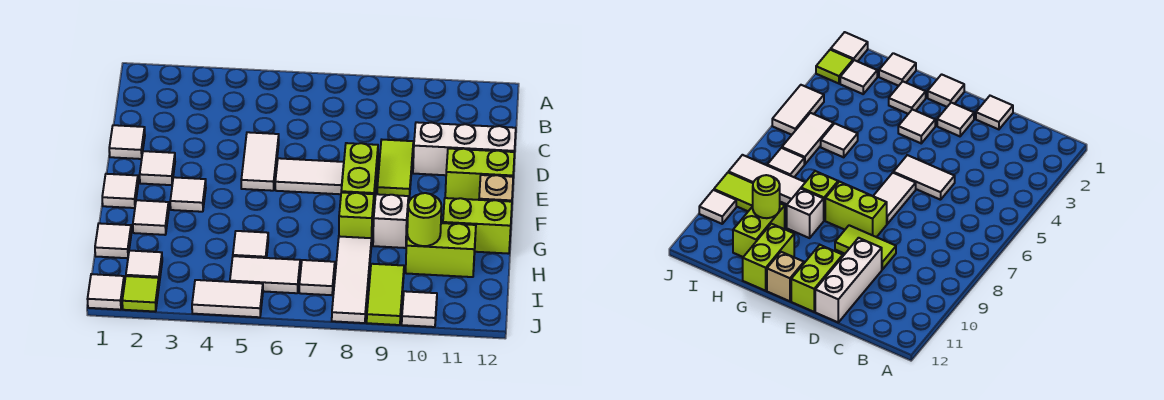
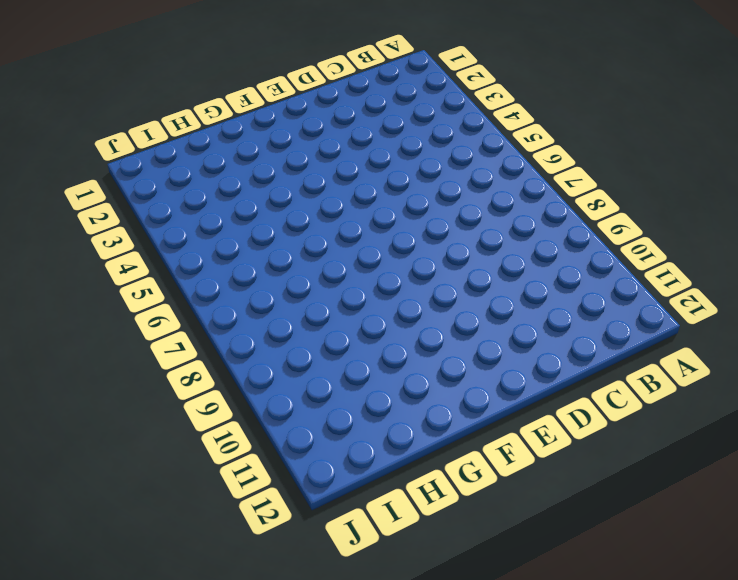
none -> white 1x1 tile [109,125,145,159]
none -> white 1x2 tile [241,132,279,191]
none -> lime 1x2 tile [377,140,413,198]

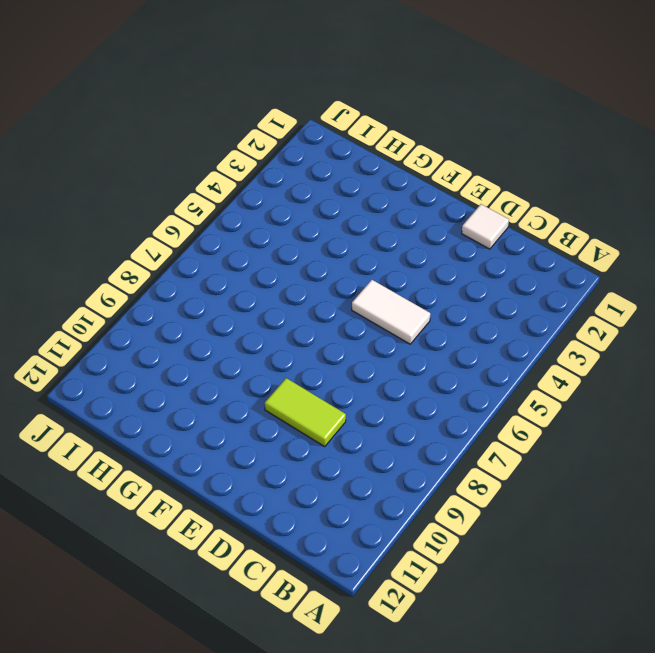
none -> white 1x3 brick [413,122,516,175]
none -> white 1x1 tile [140,151,175,185]
none -> white 1x2 tile [275,158,344,194]

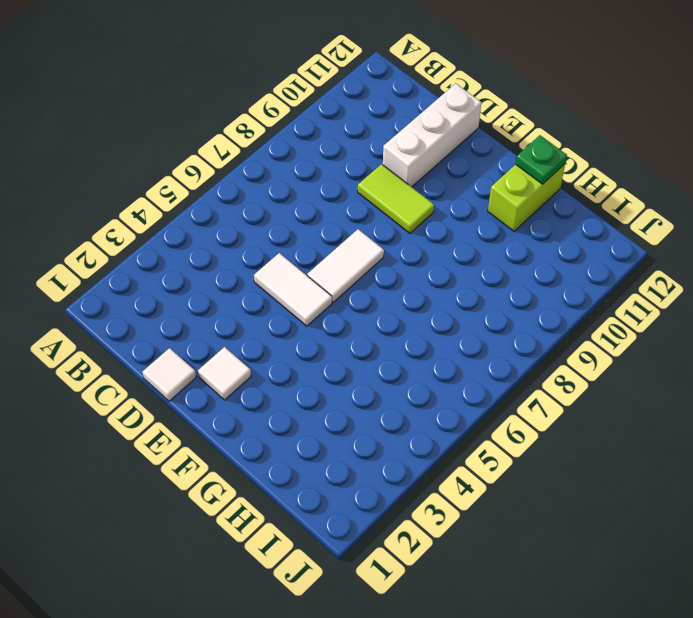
green 1x1 plate [516,135,567,184] -> none
none -> lime 1x2 brick [341,143,378,221]
none -> lime 1x2 brick [445,149,514,200]
none -> white 1x1 tile [102,174,138,208]

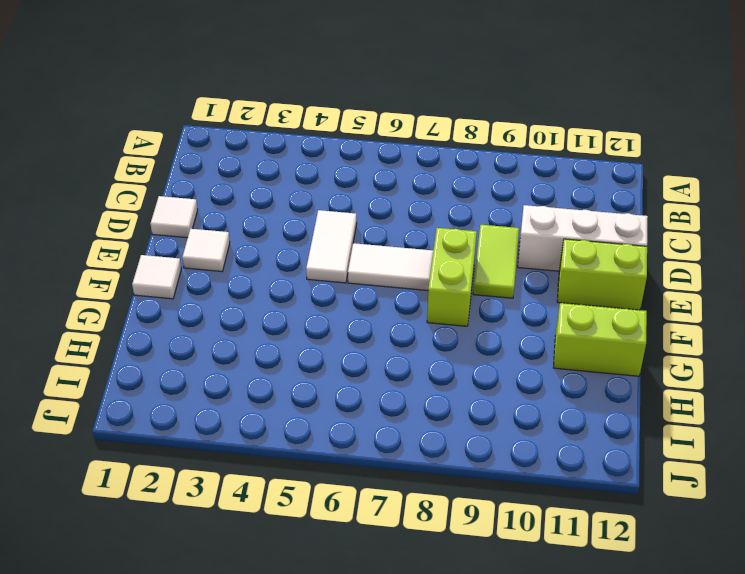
none -> white 1x1 tile [170,177,206,212]
none -> tan 1x1 brick [479,175,513,202]
none -> white 1x1 tile [133,200,169,235]

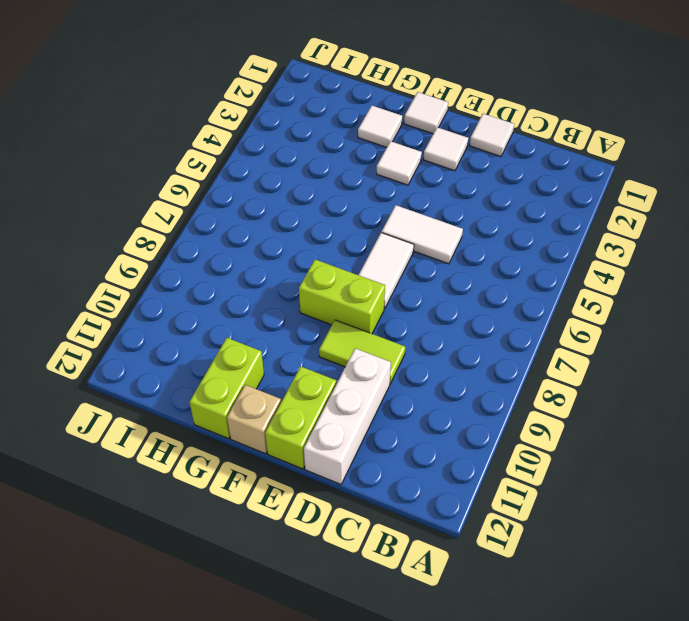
none -> lime 1x1 brick [339,192,374,245]
none -> white 1x1 brick [373,194,408,248]
none -> white 1x1 tile [95,223,131,258]

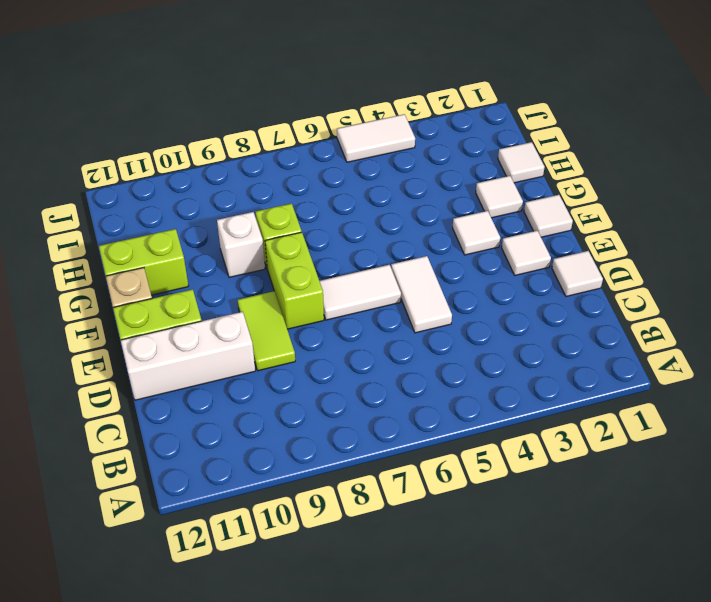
none -> white 1x1 tile [233,231,268,258]
none -> white 1x3 tile [332,236,372,323]
none -> lime 1x2 brick [406,223,476,277]

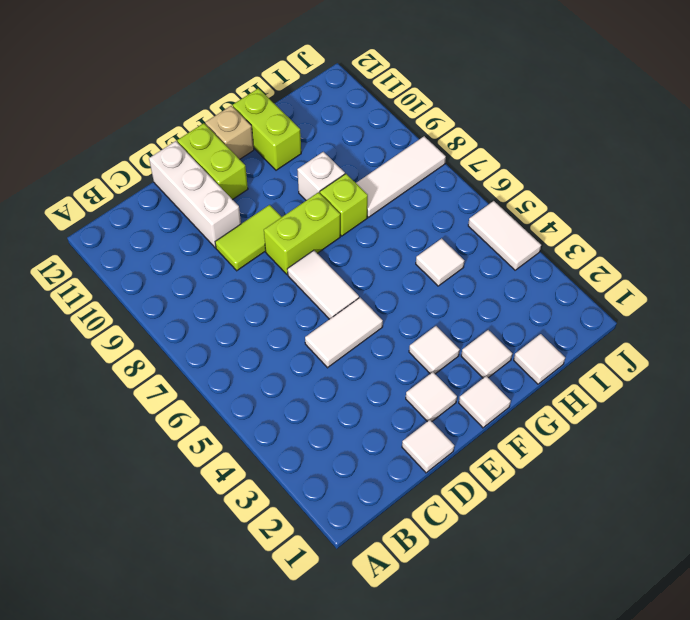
none -> lime 1x2 brick [406,223,476,277]
none -> white 1x1 tile [126,251,162,283]
none -> white 1x2 tile [230,256,300,293]

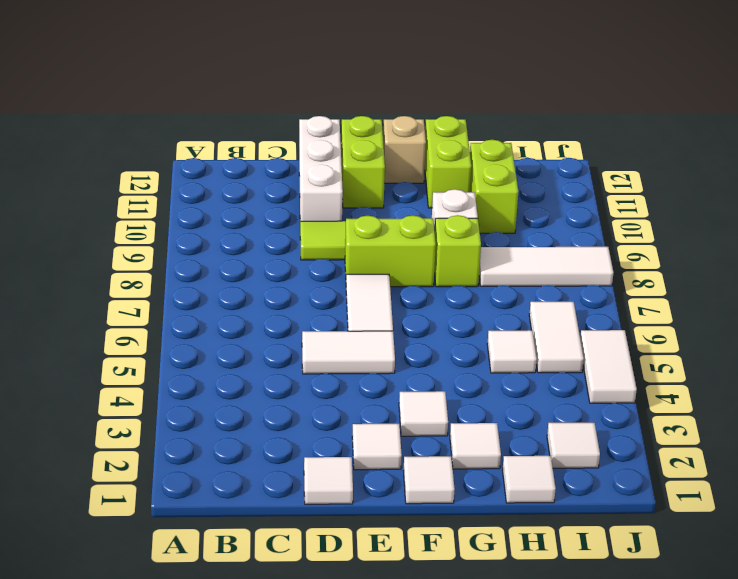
none -> white 1x1 tile [299,260,335,295]
none -> lime 1x2 tile [367,264,404,325]
none -> white 1x1 tile [88,274,124,310]

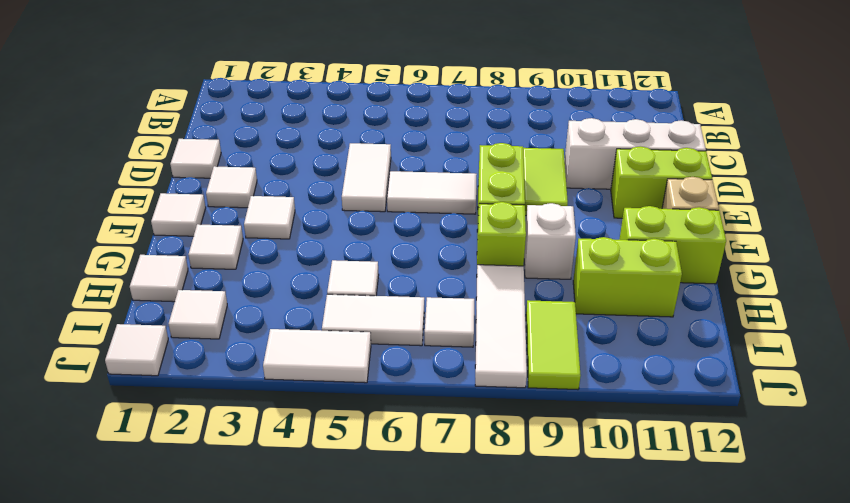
none -> lime 1x1 tile [122,276,159,312]
none -> white 1x1 tile [402,291,437,327]
none -> lime 1x1 round brick [407,193,442,246]

